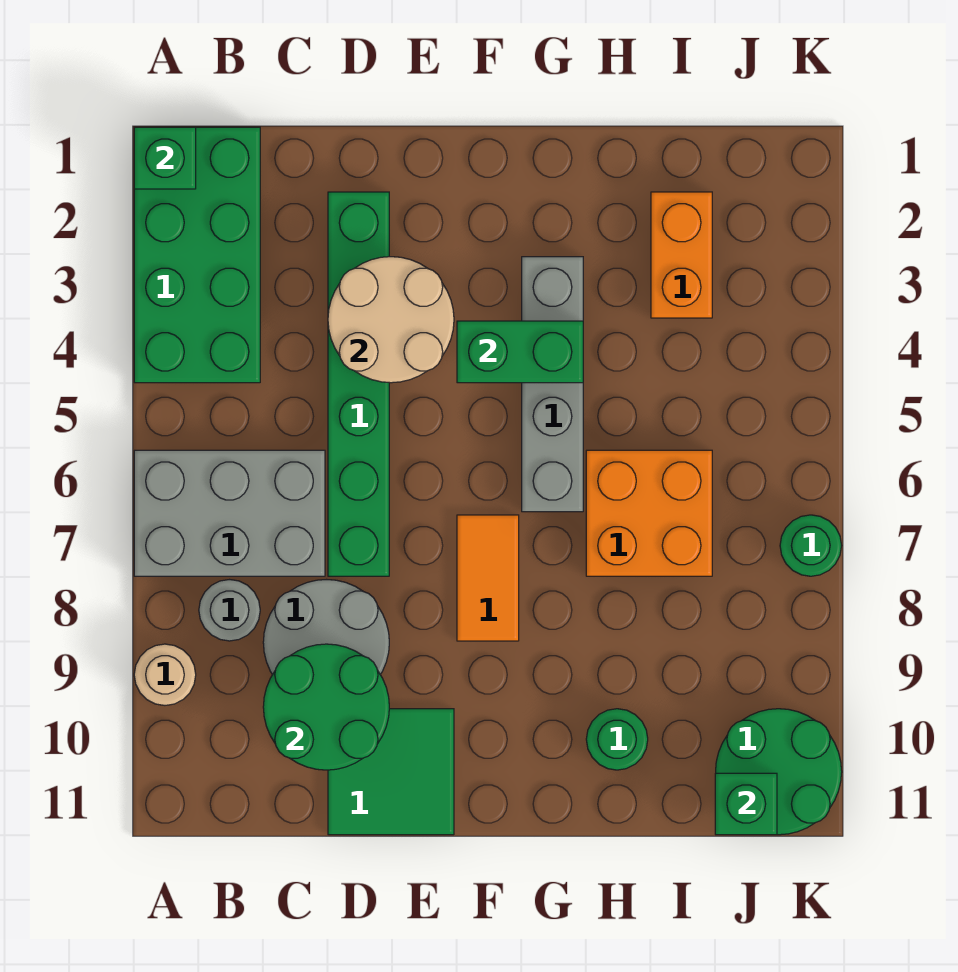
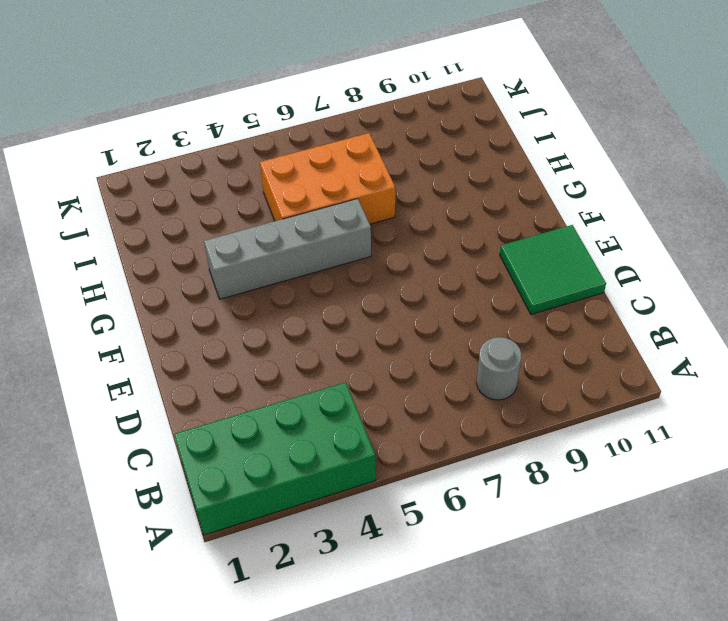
orange 2x3 brick [260,133,395,224] -> orange 2x2 brick [586,450,712,576]
none -> grey 2x3 brick [134,450,325,576]
none -> tan 1x1 round brick [134,644,196,705]
none -> grey 2x2 round brick [263,580,389,675]

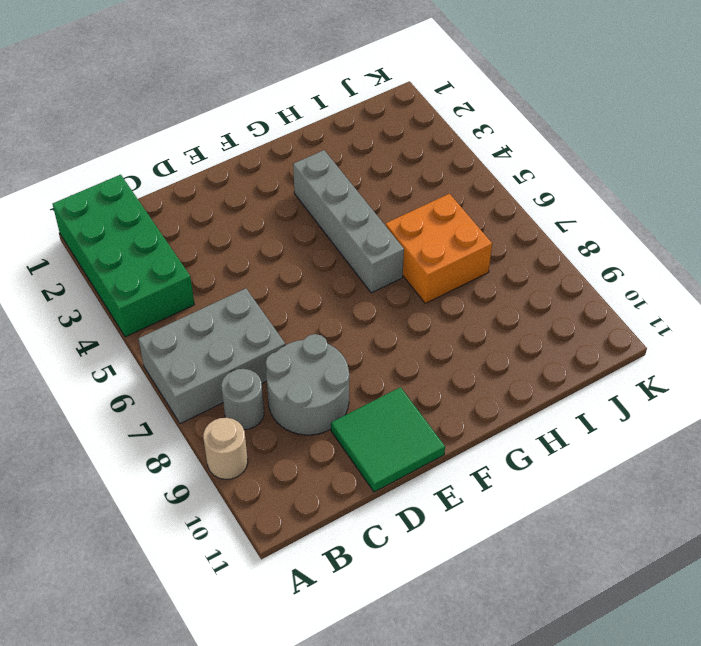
none -> green 1x6 brick [328,192,389,576]
none -> orange 1x2 tile [457,515,519,641]
none -> green 1x1 round brick [586,709,648,770]

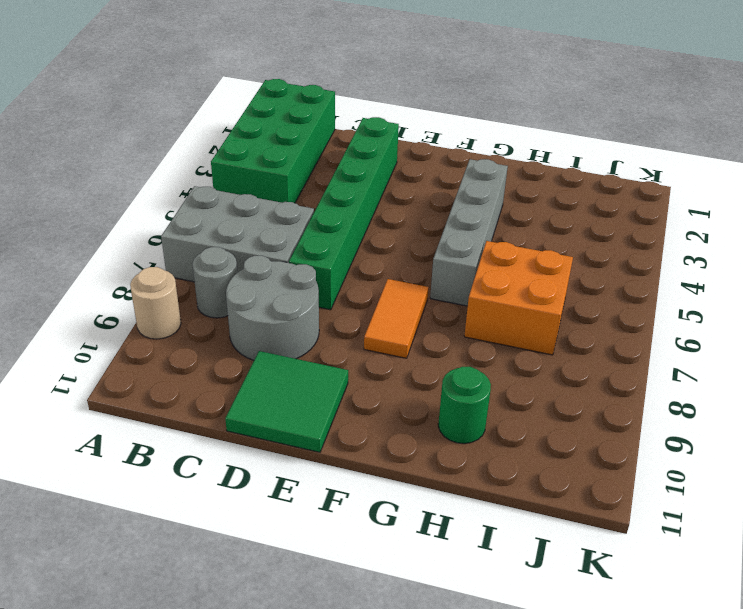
none -> orange 1x2 brick [651,192,712,318]
none -> green 2x2 round brick [716,709,842,835]
none -> green 1x1 round brick [780,515,842,576]

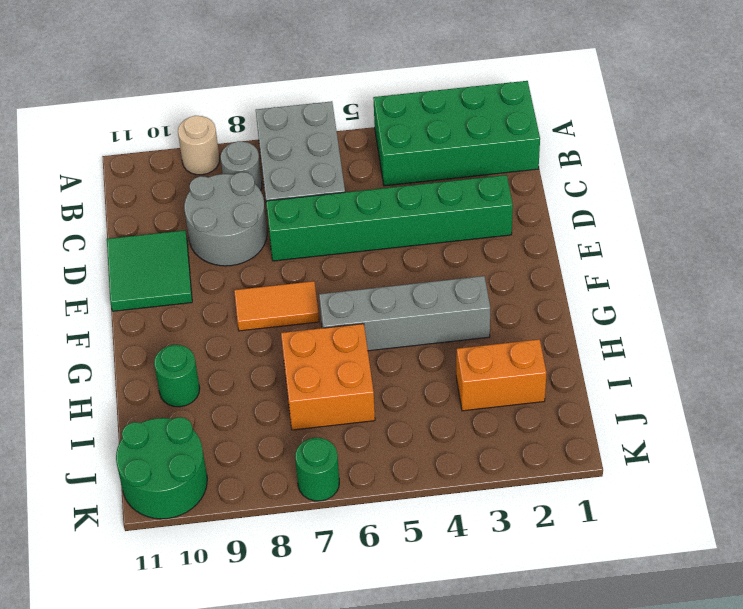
none -> green 1x1 brick [134,127,196,189]
none -> green 2x2 round brick [263,644,389,770]
none -> tan 2x2 round brick [328,257,454,383]

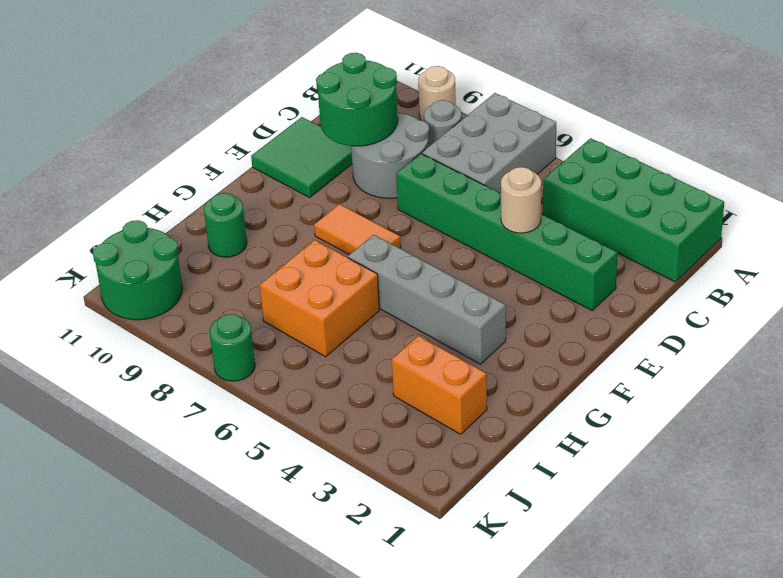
tan 1x1 round brick [501,167,541,233] -> tan 2x2 round brick [328,257,454,383]
none -> green 1x1 brick [134,127,196,189]
none -> green 1x2 brick [457,321,583,383]
none -> green 1x1 brick [715,773,777,835]

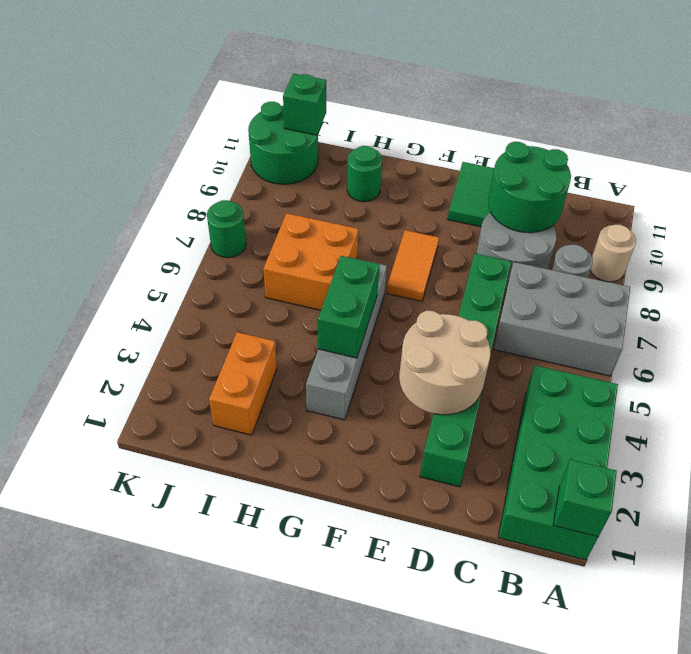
green 1x2 brick [318,256,379,358] -> green 1x2 brick turned to [457,321,583,383]

